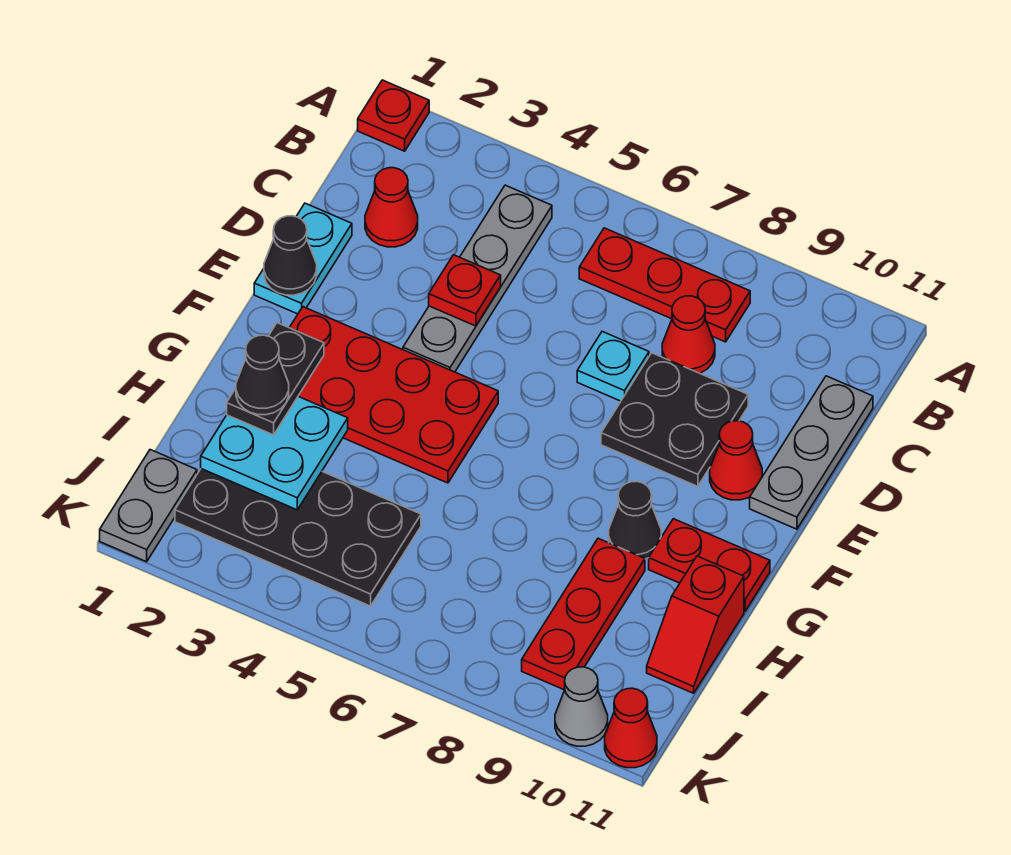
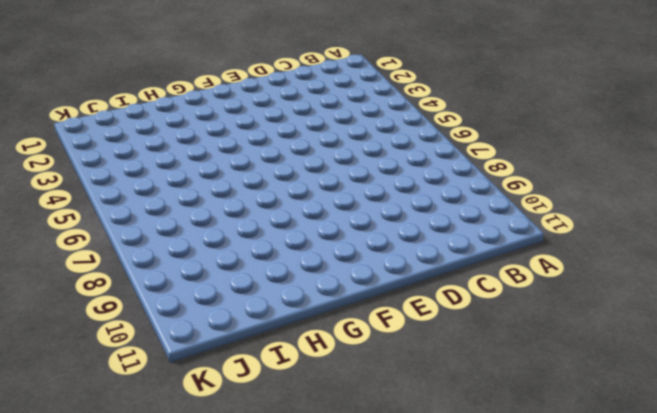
none -> red 1x1 plate [358,80,429,151]
none -> grey 1x4 plate [403,185,552,372]
none -> red 1x3 plate [579,228,750,342]

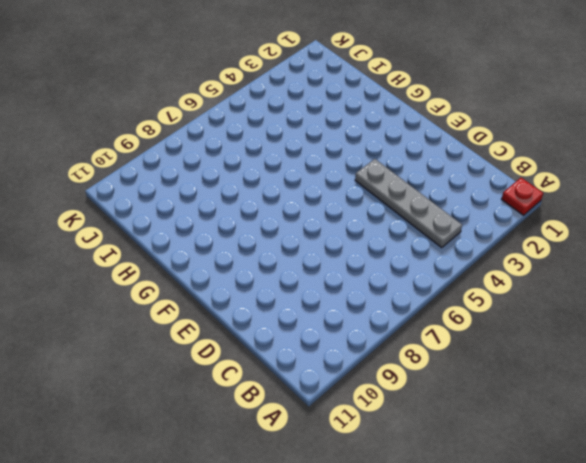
none -> red 1x3 plate [579,228,750,342]
none -> red 1x1 cone [365,168,418,247]
none -> red 1x1 cone [662,296,715,373]

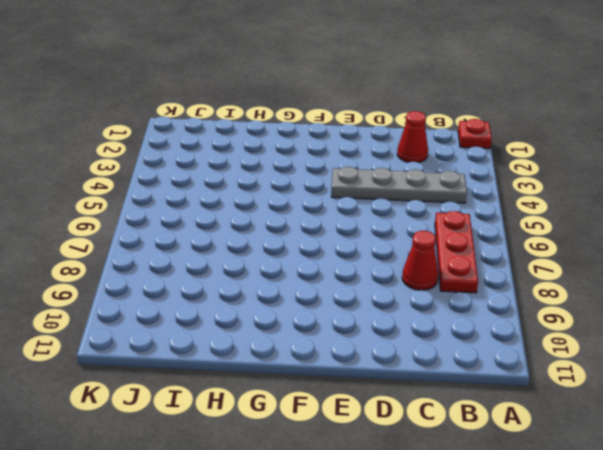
none -> grey 1x3 plate [750,376,873,529]
none -> cyan 1x2 plate [254,203,352,314]
none -> cyan 1x1 plate [577,332,649,401]

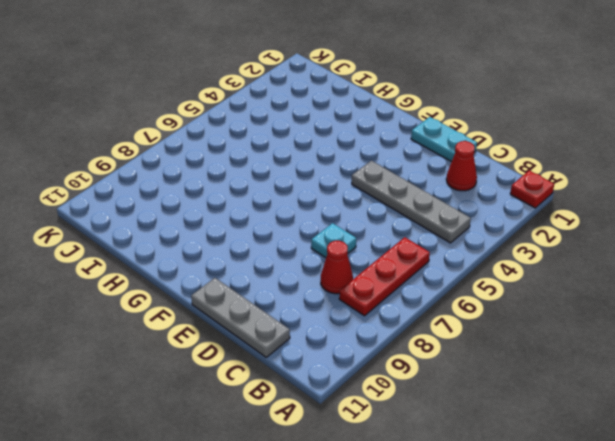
none -> black 2x2 plate [601,353,748,486]
none -> red 1x1 cone [710,421,762,500]
none -> red 2x4 plate [289,307,498,483]

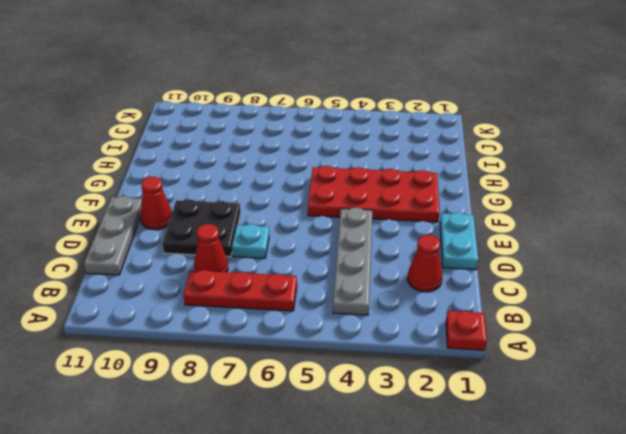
none -> black 1x1 cone [609,481,661,559]
none -> red 1x2 plate [649,519,770,611]
none -> red 1x3 plate [522,538,645,690]

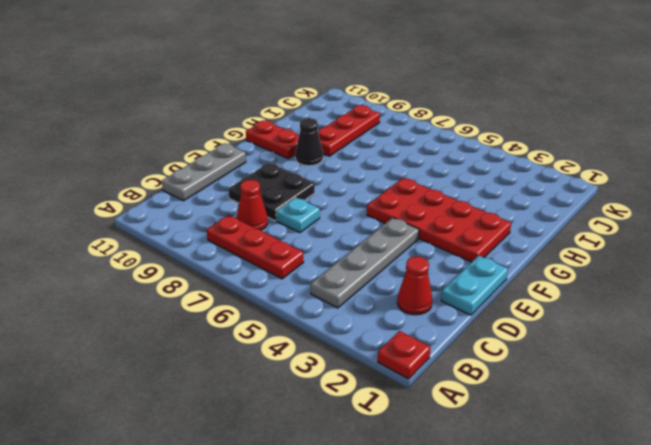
none -> red 1x1 cone [710,421,762,500]
none -> red 1x2 slope [647,556,744,693]
none -> black 2x4 plate [175,469,421,606]

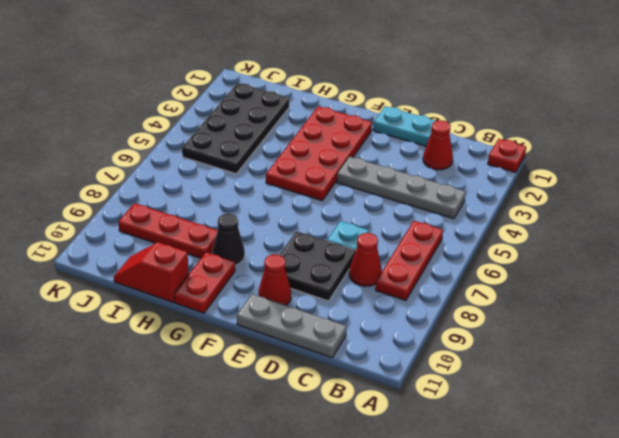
none -> grey 1x2 plate [100,450,197,562]
none -> grey 1x1 cone [555,667,608,746]
none -> red 1x1 cone [605,688,657,768]

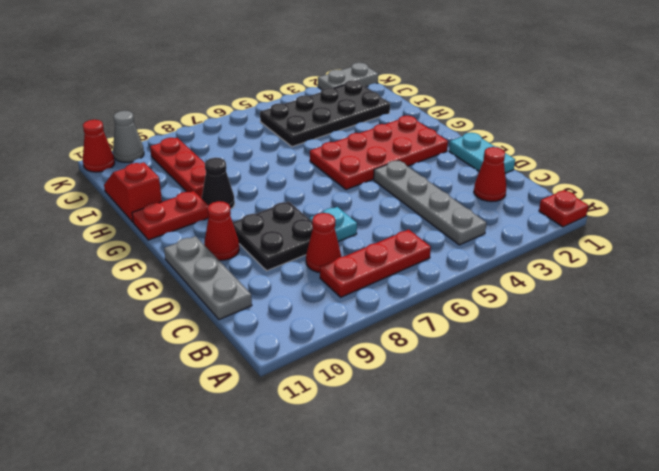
grey 1x2 plate [318,63,378,90] -> grey 1x2 plate turned to [100,450,197,562]
none -> red 1x1 plate [429,255,501,326]
none -> black 1x1 cone [264,216,317,295]
none -> cyan 2x2 plate [201,397,348,510]

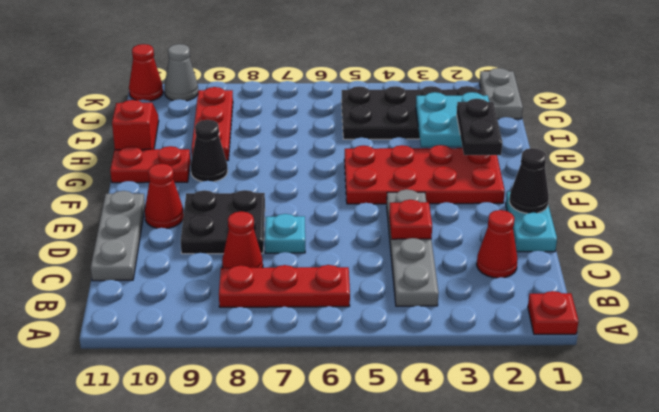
none -> black 1x1 cone [236,335,289,415]

